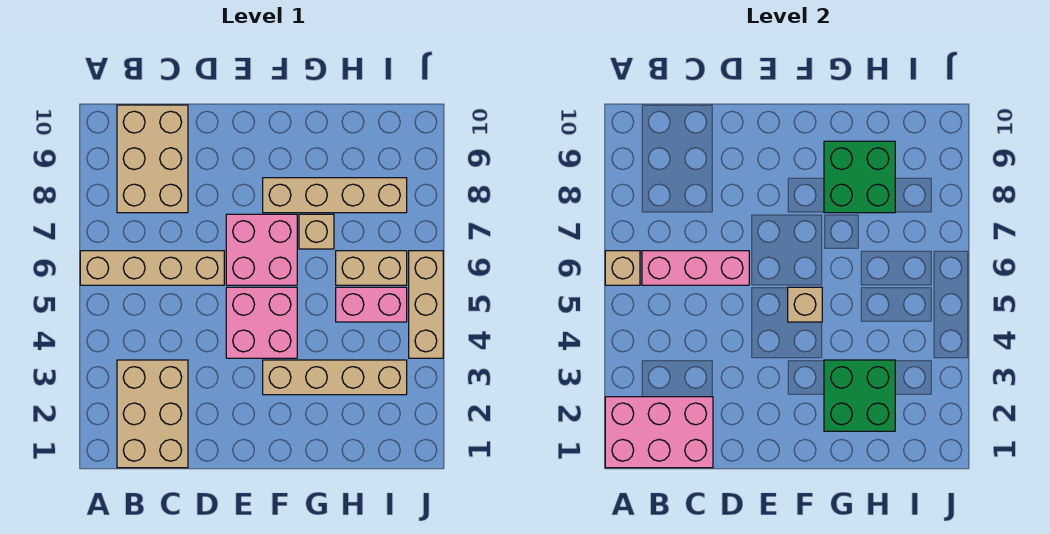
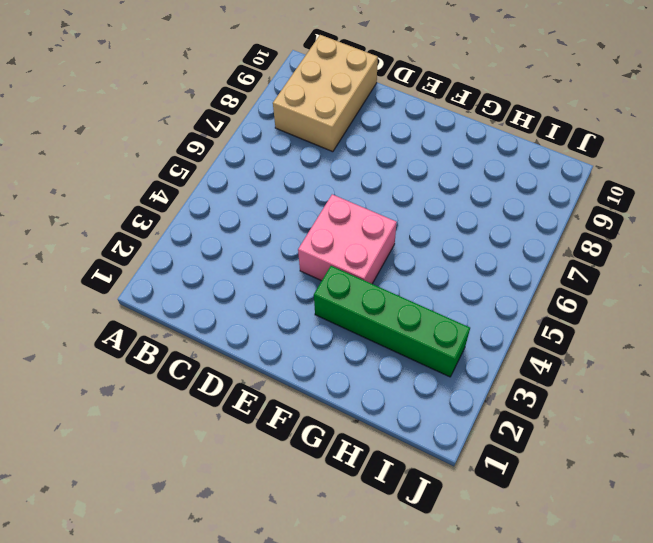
green 1x4 brick [314,266,470,377] -> tan 1x4 brick [263,360,407,395]
none -> tan 1x4 brick [80,251,224,285]
none -> tan 2x3 brick [117,360,188,468]
none -> pink 2x2 brick [226,214,297,285]

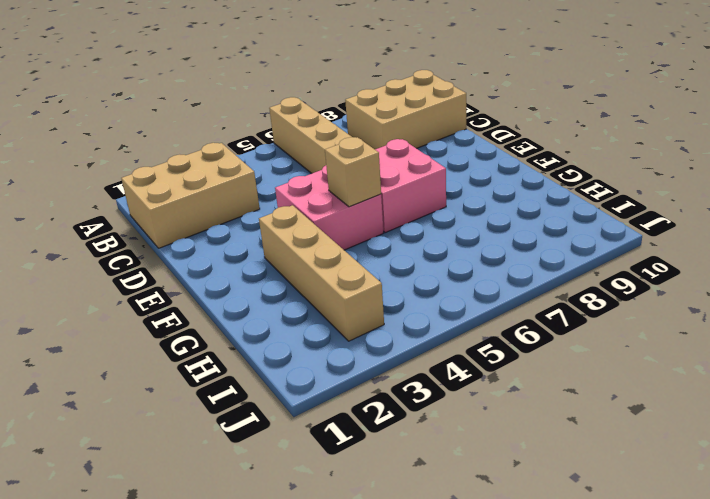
none -> tan 1x4 brick [263,178,407,213]
none -> tan 1x1 brick [299,214,334,249]
none -> pink 1x2 brick [336,287,407,322]

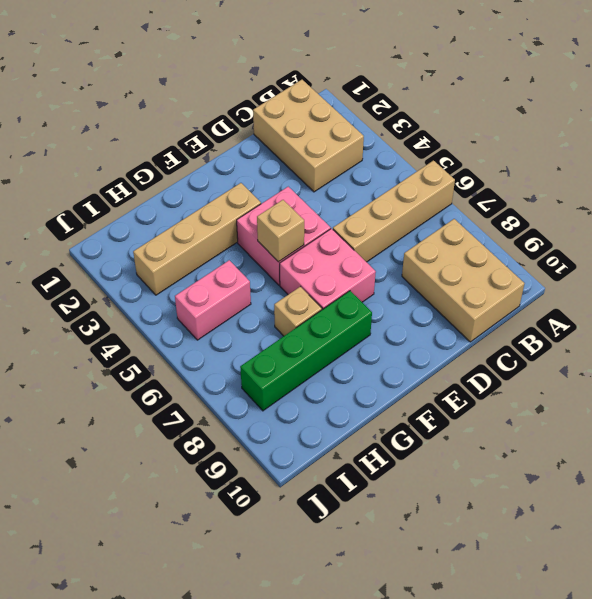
green 1x4 brick [240,291,372,411] -> tan 1x4 brick [263,178,407,213]
none -> tan 1x2 brick [336,251,407,285]
none -> tan 1x3 brick [409,251,443,358]
none -> pink 2x3 brick [605,397,713,468]

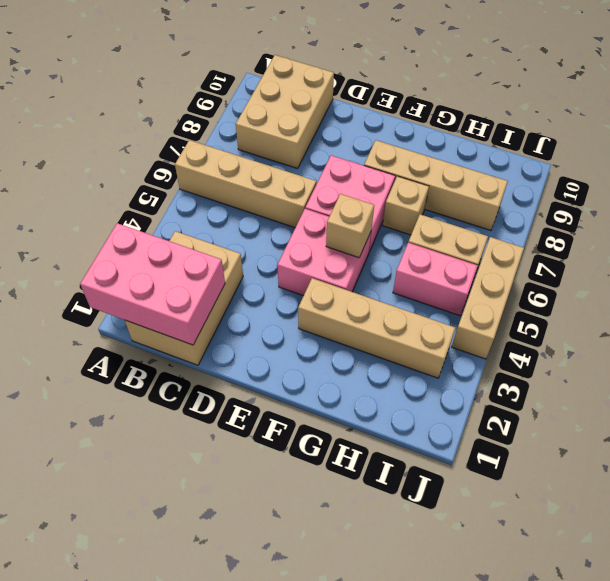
none -> tan 1x1 brick [605,251,640,285]
none -> pink 1x3 brick [642,251,749,285]
none -> green 2x2 brick [824,360,895,431]

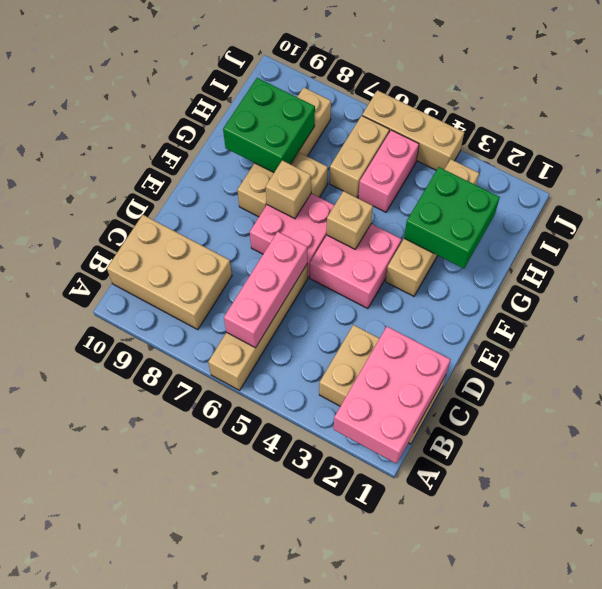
tan 1x1 brick [266,160,311,219] -> tan 1x1 brick moved to [605,251,640,285]

